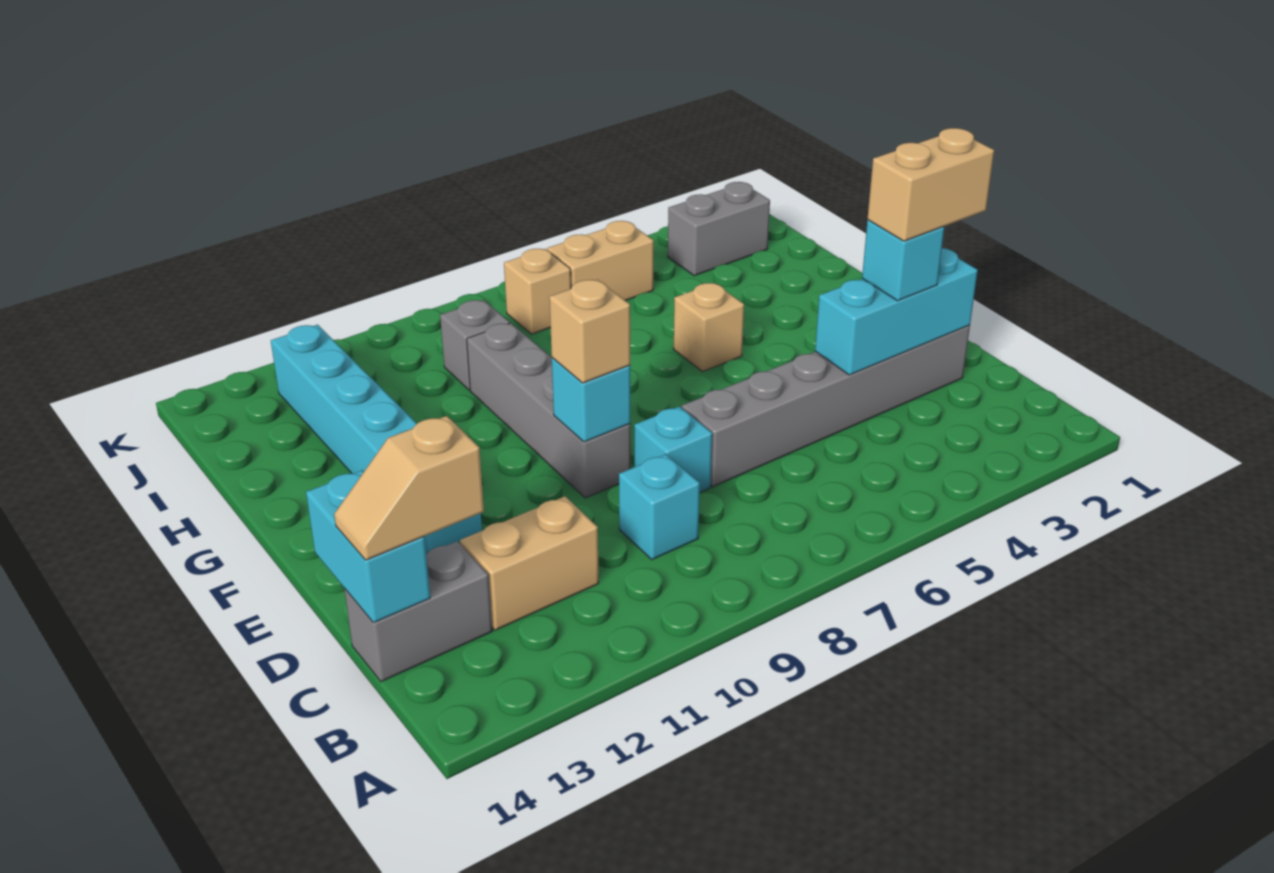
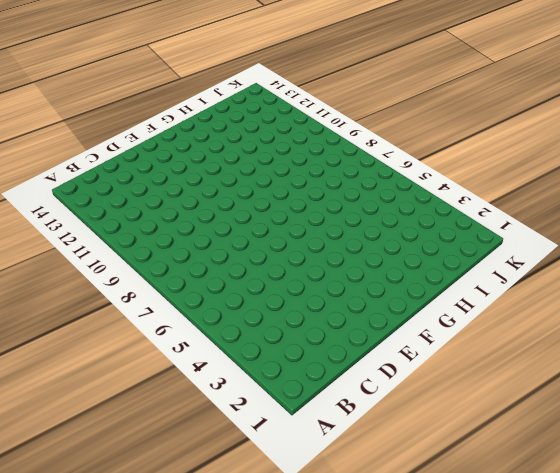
none -> cyan 1x1 brick [619,454,700,559]
none -> tan 1x2 brick [460,496,599,630]
none -> grey 1x2 brick [344,541,492,682]

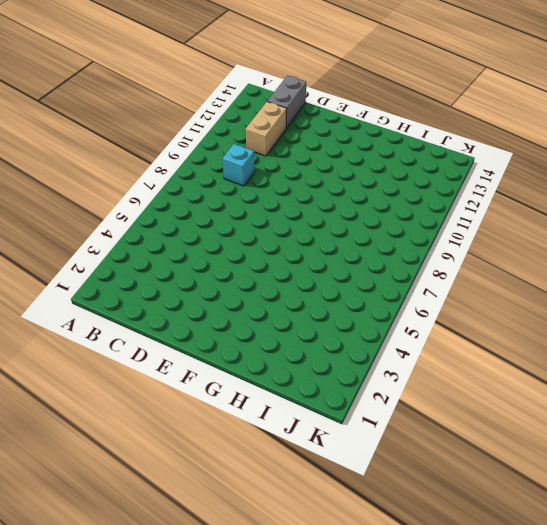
none -> grey 1x6 brick [682,325,970,487]
none -> cyan 1x1 brick [634,406,712,492]
none -> grey 1x4 brick [467,323,631,498]

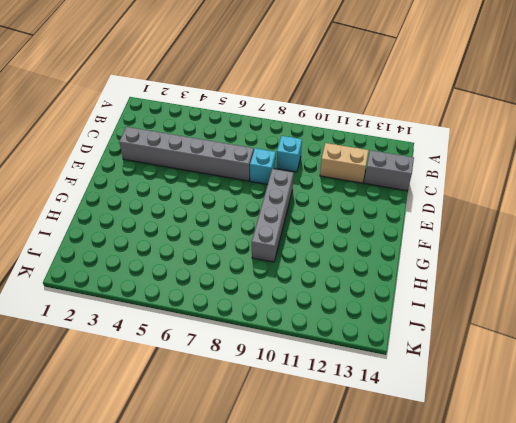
none -> cyan 1x6 brick [271,325,482,554]
none -> tan 1x1 brick [674,283,744,371]
none -> grey 1x1 brick [440,300,510,390]

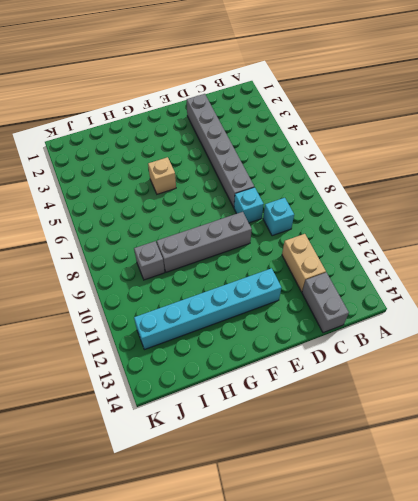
none -> grey 1x2 brick [668,182,770,276]
none -> tan 1x2 brick [547,221,654,301]
none -> tan 1x1 brick [504,249,571,334]

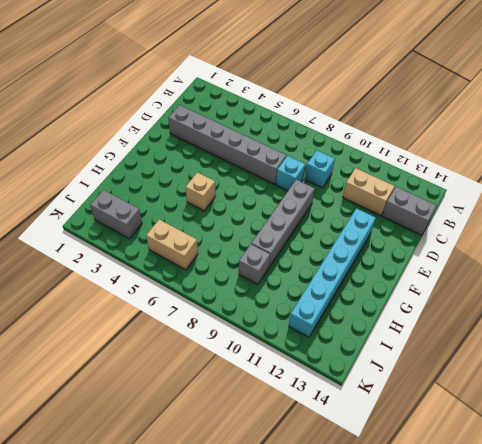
none -> tan 1x1 brick [504,249,571,334]
none -> cyan 1x2 brick [306,470,430,623]
none -> cyan 1x3 brick [815,248,978,375]

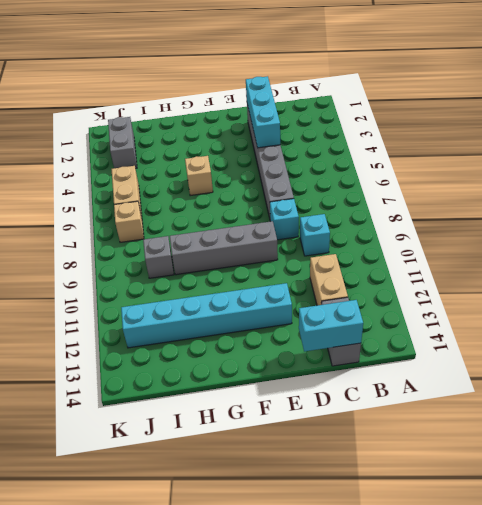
none -> cyan 1x1 brick [552,358,630,442]
none -> tan 1x2 slope [334,416,484,560]
none -> cyan 1x1 brick [862,220,944,301]

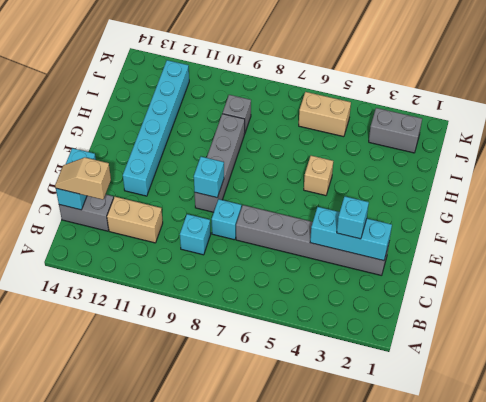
none -> tan 1x1 brick [504,249,571,334]
none -> tan 1x1 brick [549,280,630,383]
none -> tan 1x2 brick [868,128,994,241]

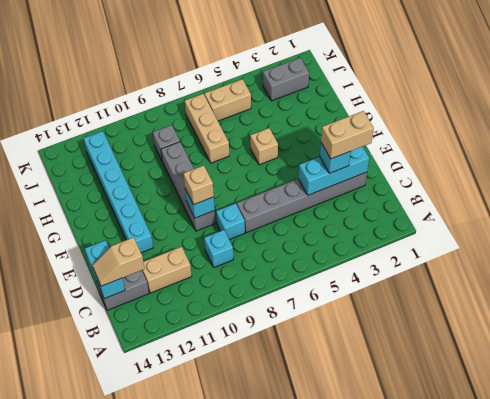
tan 1x3 brick [185,94,229,163] -> tan 1x1 brick [504,249,571,334]

